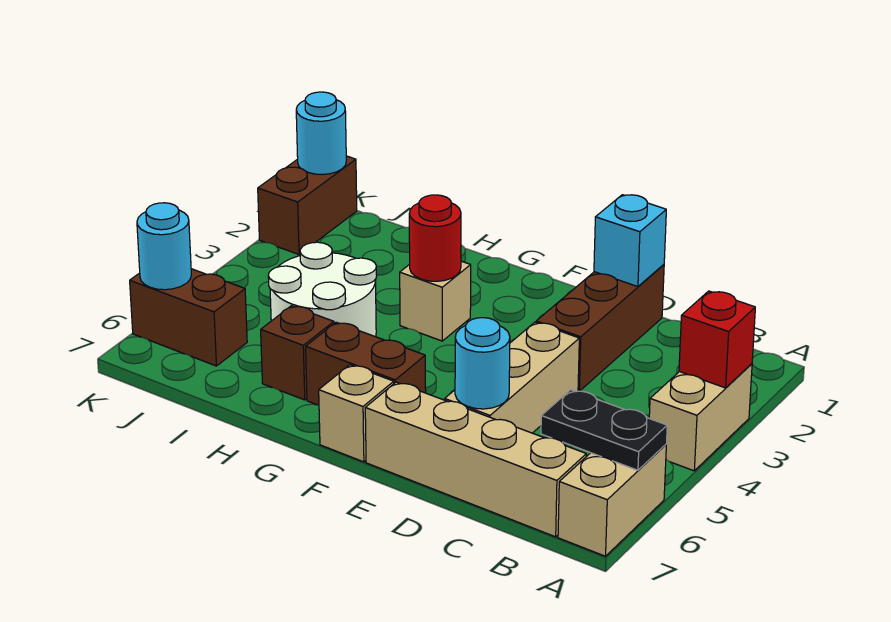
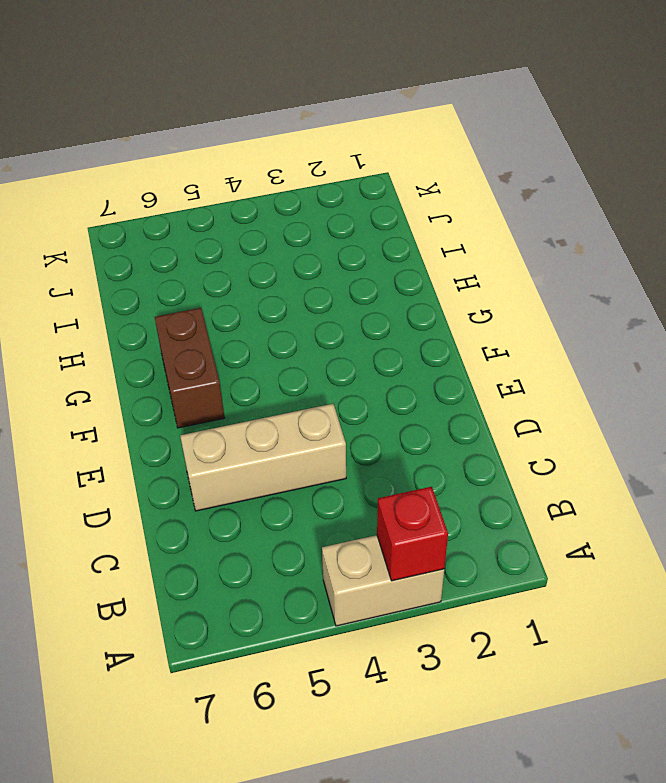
none -> tan 1x2 brick [558,445,666,556]
none -> tan 1x4 brick [365,382,586,537]
none -> brown 1x3 brick [536,265,664,391]

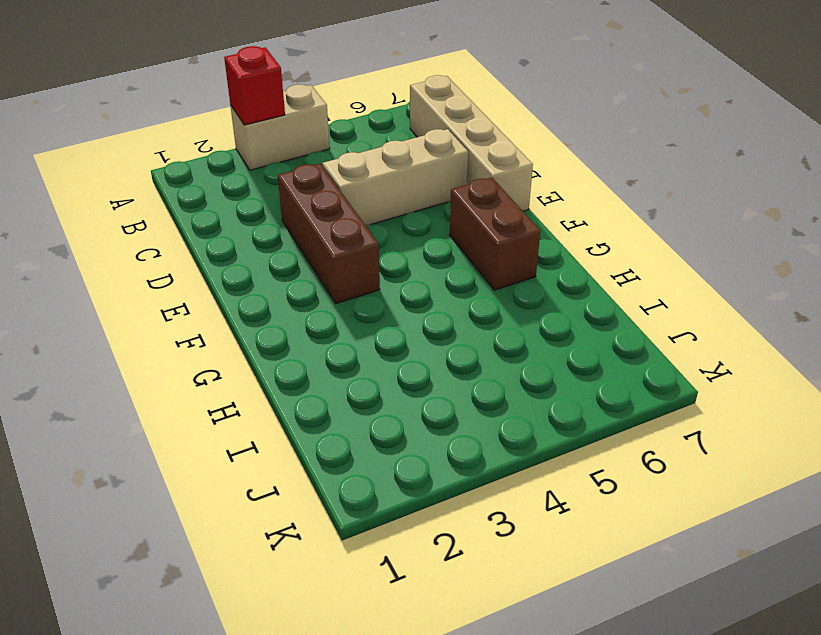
brown 1x3 brick [278,164,380,304] -> brown 1x3 brick turned to [536,265,664,391]
none -> tan 1x2 brick [558,445,666,556]
none -> tan 1x1 brick [319,365,394,462]
none -> tan 1x1 brick [400,261,471,341]

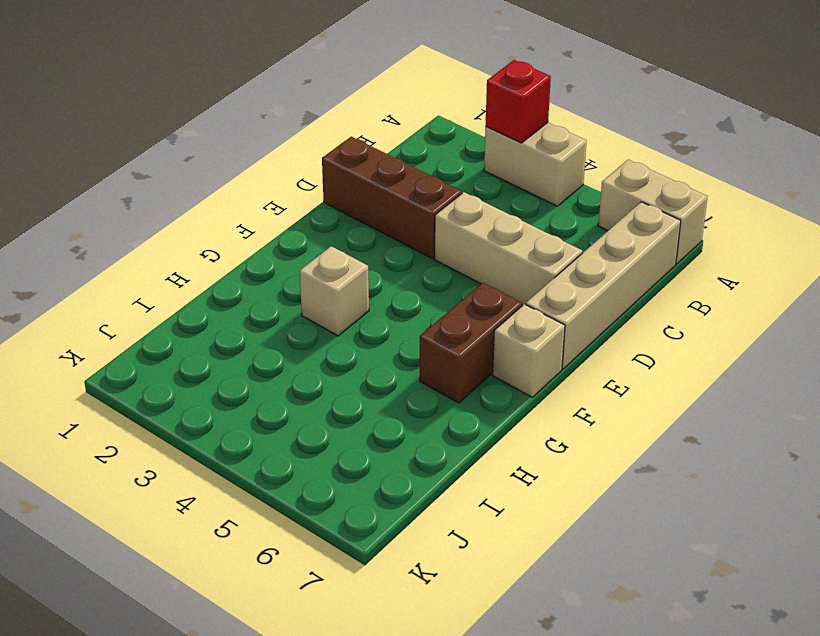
none -> white 2x2 round brick [268,242,377,337]
none -> brown 1x1 brick [261,306,334,400]
none -> brown 1x2 brick [130,269,247,366]

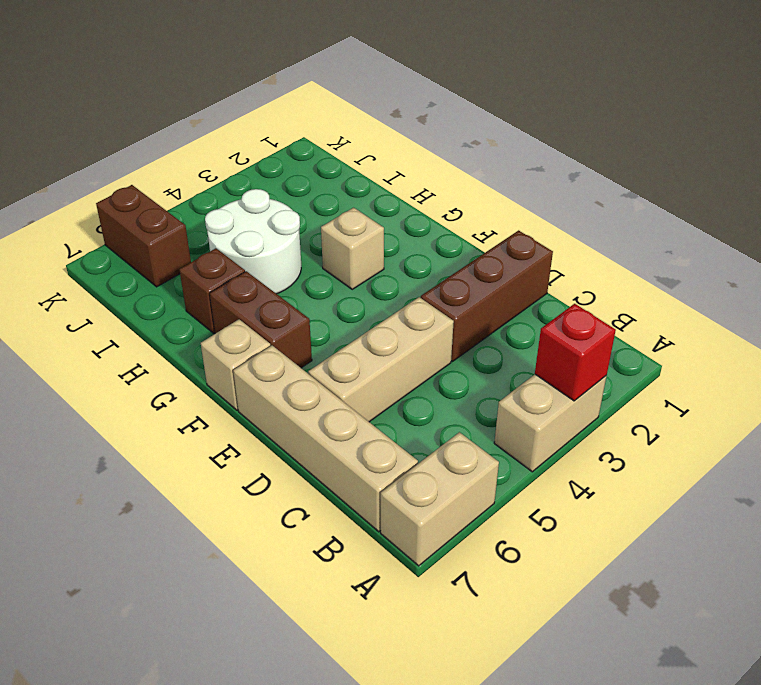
none -> brown 1x2 brick [258,156,357,254]
none -> black 1x2 plate [541,390,667,470]
none -> cyan 1x1 brick [594,195,666,287]

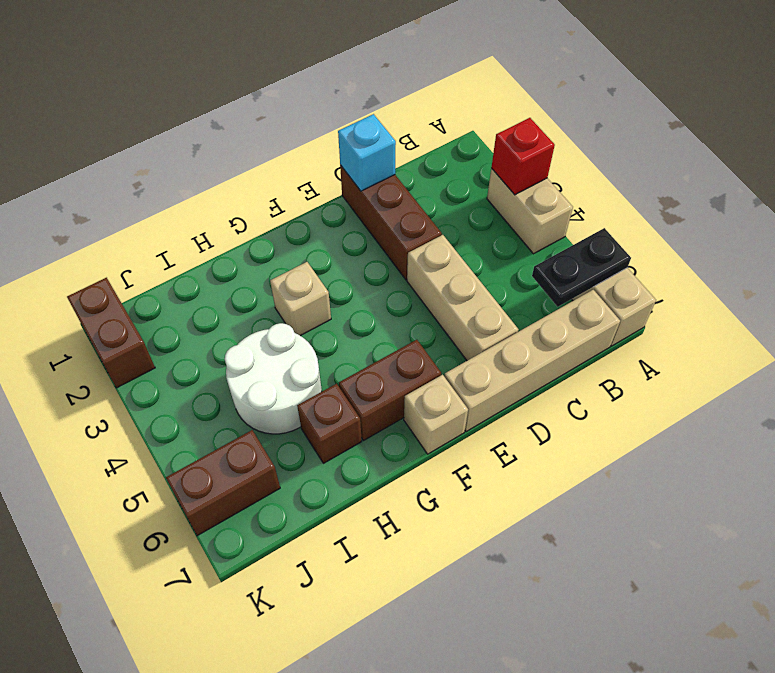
none -> cyan 1x1 round brick [455,318,510,409]
none -> red 1x1 round brick [409,195,461,281]
none -> cyan 1x1 round brick [296,92,346,175]

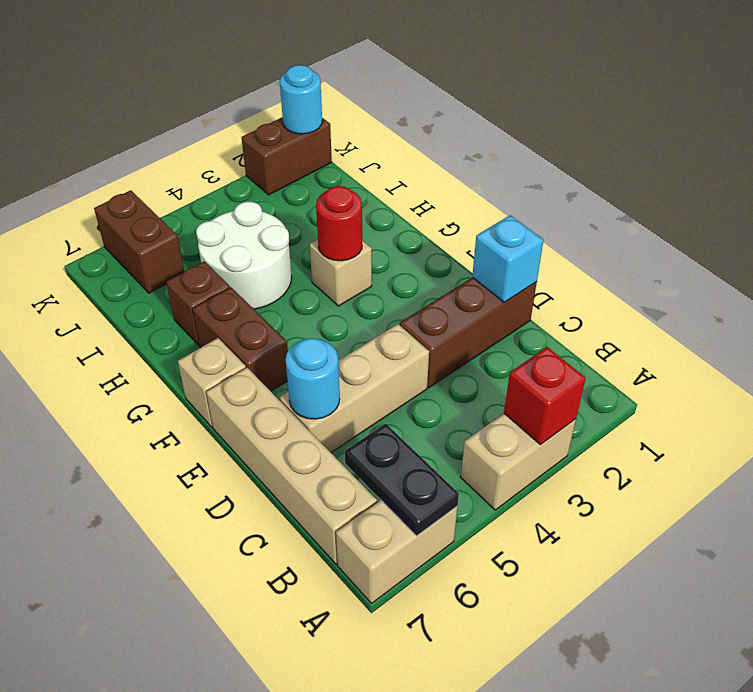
none -> cyan 1x1 round brick [137,203,191,290]

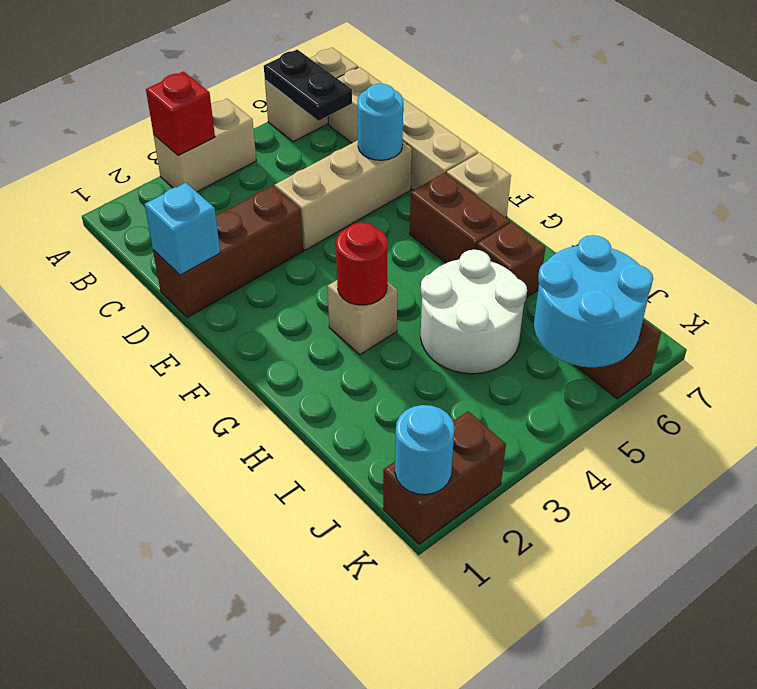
cyan 2x2 round brick [534,235,653,367] -> cyan 1x1 round brick [137,203,191,290]

